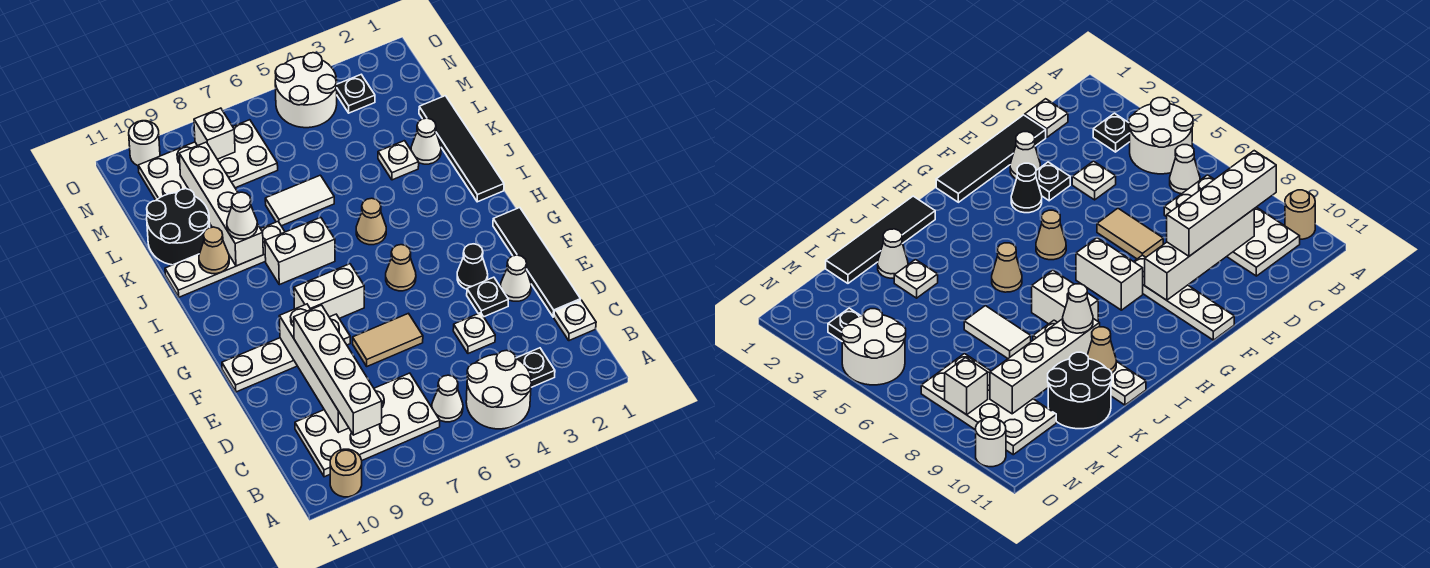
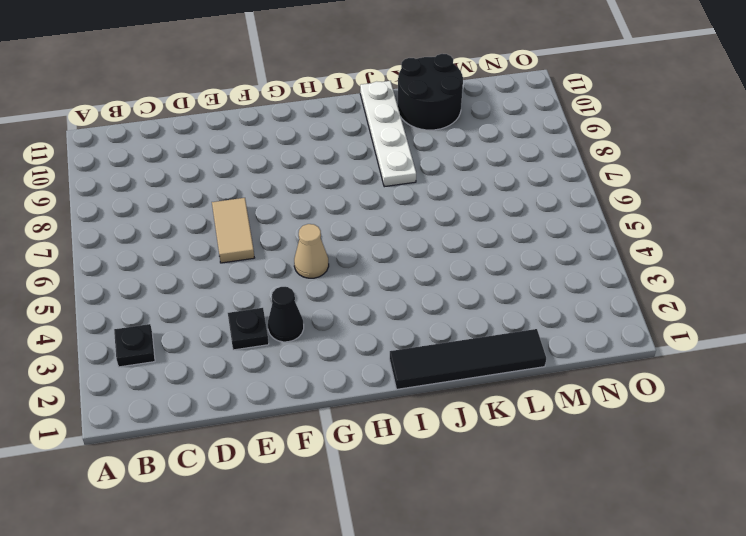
none -> white 2x2 round brick [466,350,532,429]
none -> tan 1x1 round brick [330,449,362,497]
none -> white 1x1 cone [432,375,463,422]
none -> white 2x4 plate [295,373,440,477]

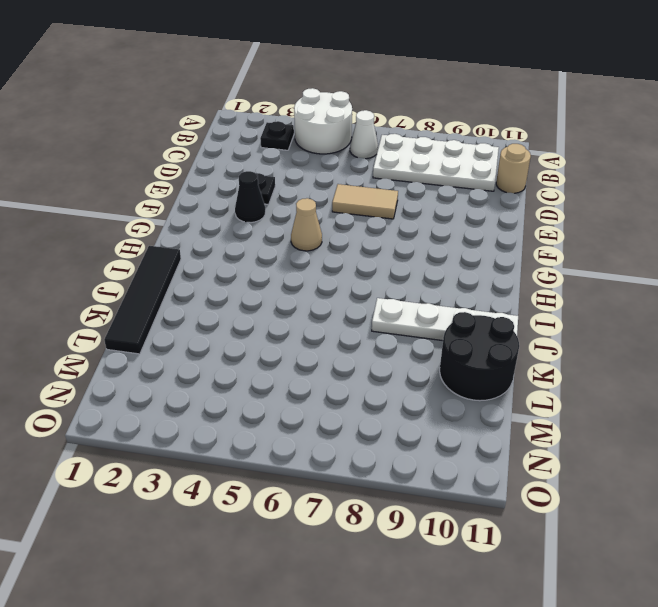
tan 1x1 round brick [496,144,531,193] -> tan 1x1 round brick moved to [330,449,362,497]
none -> white 1x1 plate [554,300,596,341]
none -> black 1x4 tile [493,208,581,317]
none -> white 1x1 plate [453,313,495,354]
none -> white 1x1 cone [501,255,531,301]

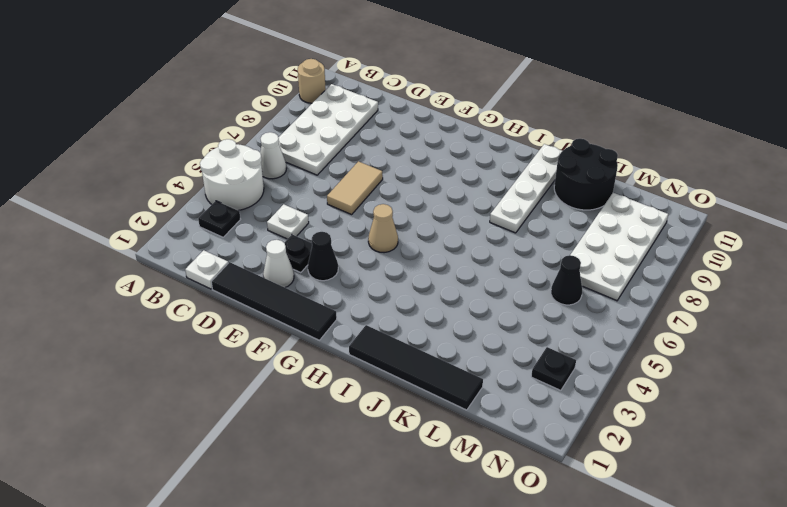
black 1x1 cone [551,255,582,305] -> none
none -> white 1x4 plate [222,314,350,392]
none -> white 1x2 brick [294,264,364,318]
none -> tan 1x1 cone [356,198,386,245]
none -> white 1x2 brick [265,217,335,285]

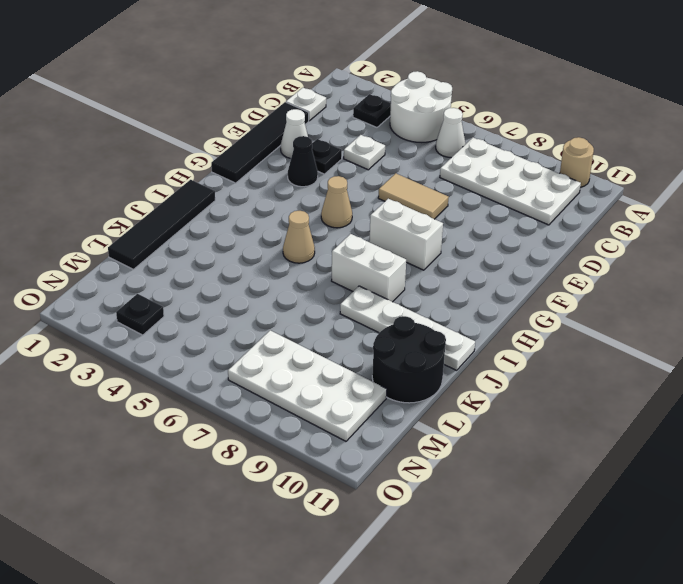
none -> white 1x4 plate [222,314,350,392]
none -> white 1x1 cone [411,118,441,164]
none -> white 1x1 plate [378,141,419,180]
none -> white 1x2 tile [265,175,334,226]

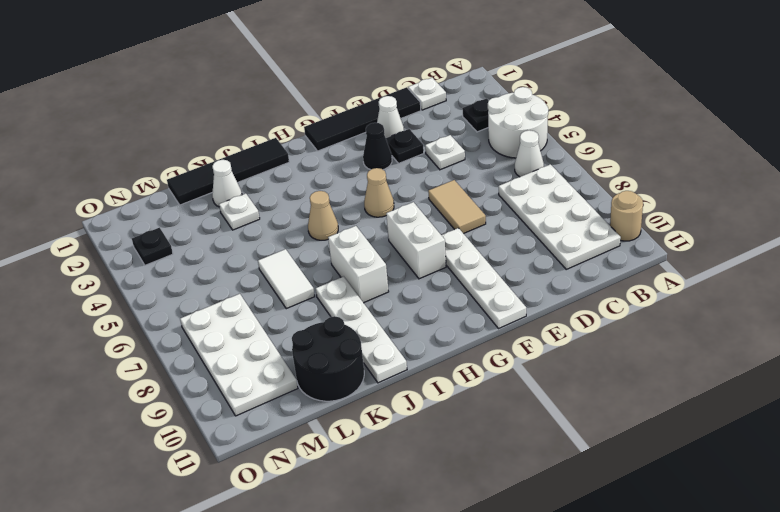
none -> white 2x2 round brick [275,53,337,128]
none -> white 1x1 round brick [129,121,160,166]
none -> white 1x4 brick [279,304,349,432]
none -> white 1x4 brick [179,142,263,266]

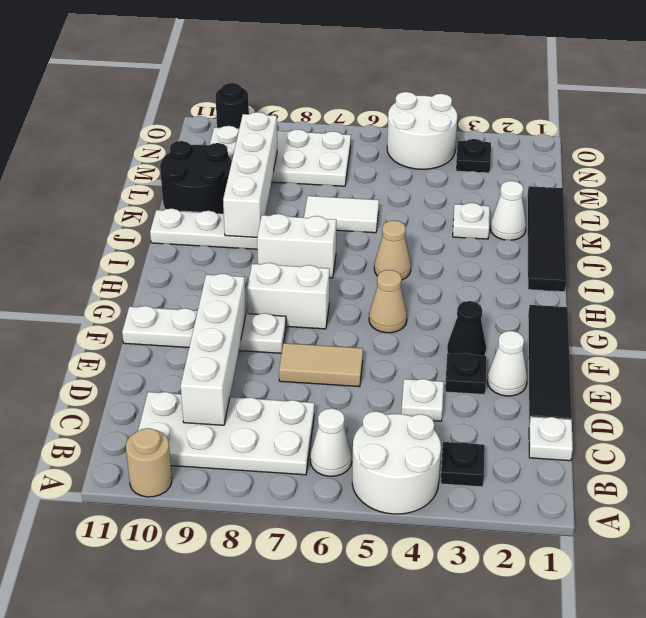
black 1x1 round brick [215,83,249,129] -> white 1x1 round brick [129,121,160,166]
none -> tan 1x1 cone [199,227,229,274]
none -> white 1x1 brick [194,108,235,159]
none -> white 1x4 brick [294,305,382,435]
none -> white 1x1 cone [227,192,257,239]

